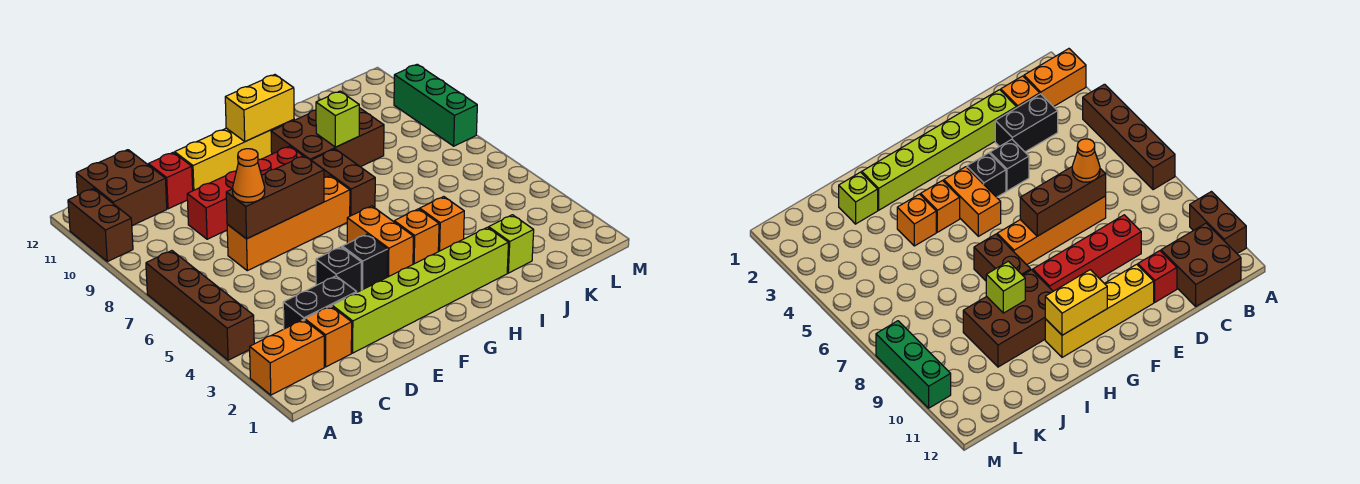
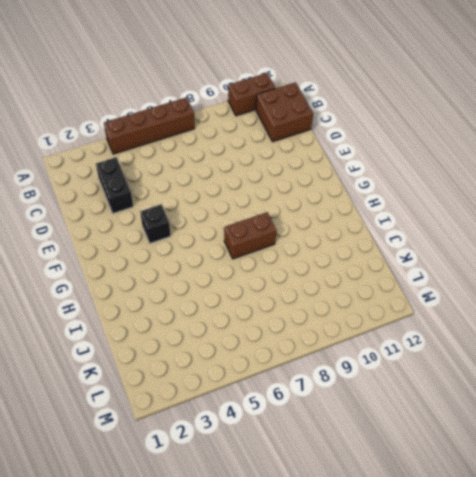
none -> orange 1x2 brick [250,320,324,395]
none -> orange 1x1 brick [305,306,352,367]
none -> lime 1x6 brick [332,227,509,353]

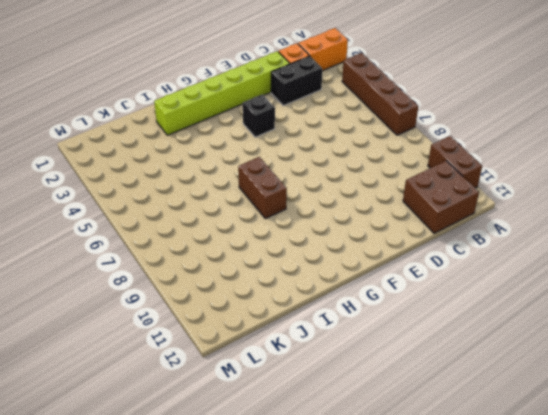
none -> orange 1x4 brick [227,176,350,271]
none -> red 1x4 brick [187,146,303,239]
none -> red 1x1 brick [148,152,193,209]

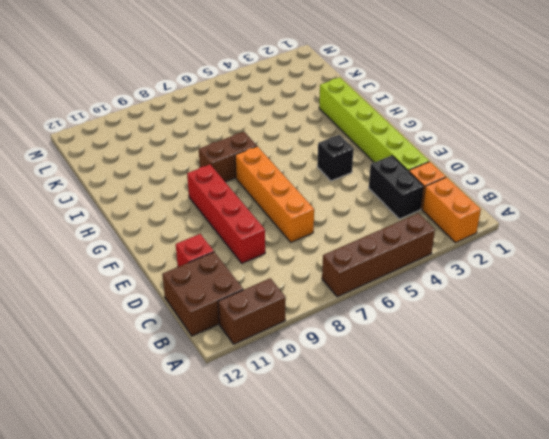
none -> black 1x1 brick [316,247,361,292]
none -> yellow 1x4 brick [175,120,294,191]
none -> orange 1x2 brick [347,206,413,277]

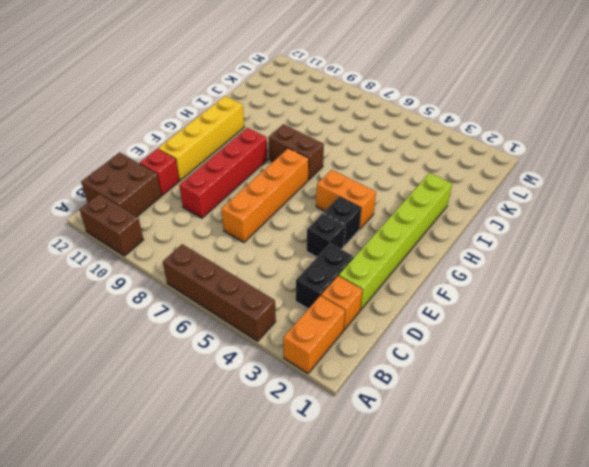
none -> orange 1x1 brick [394,209,439,264]
none -> brown 2x3 brick [271,108,384,167]
none -> orange 1x1 brick [420,197,464,252]

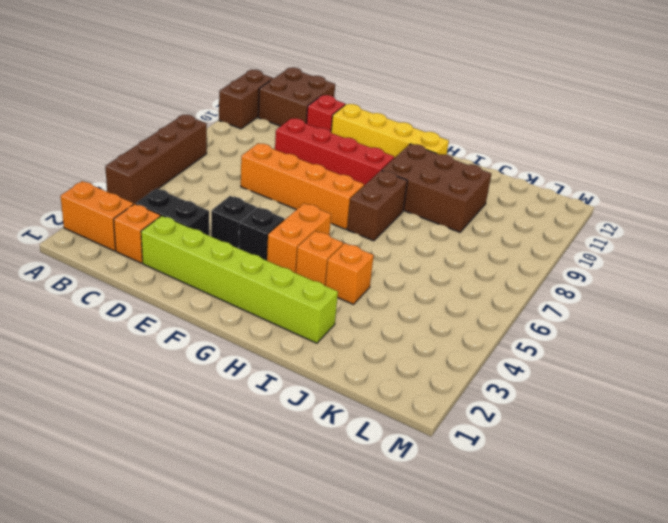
none -> lime 1x1 brick [489,215,534,273]
none -> green 1x3 brick [394,64,477,146]
none -> brown 1x3 brick [226,156,324,239]

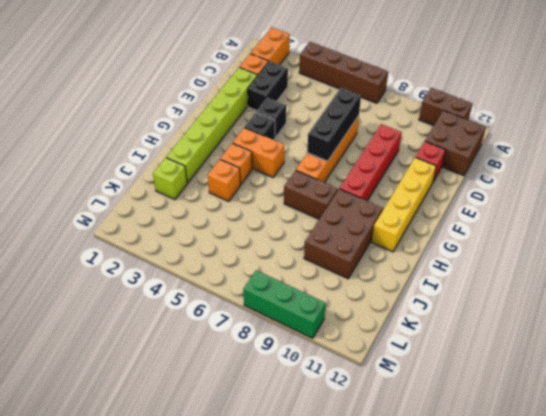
black 1x3 brick [307,88,361,161] -> brown 1x3 brick [226,156,324,239]
none -> yellow 1x2 brick [225,75,294,141]
none -> lime 1x1 brick [316,91,359,147]
none -> orange 1x1 cone [233,149,265,202]

